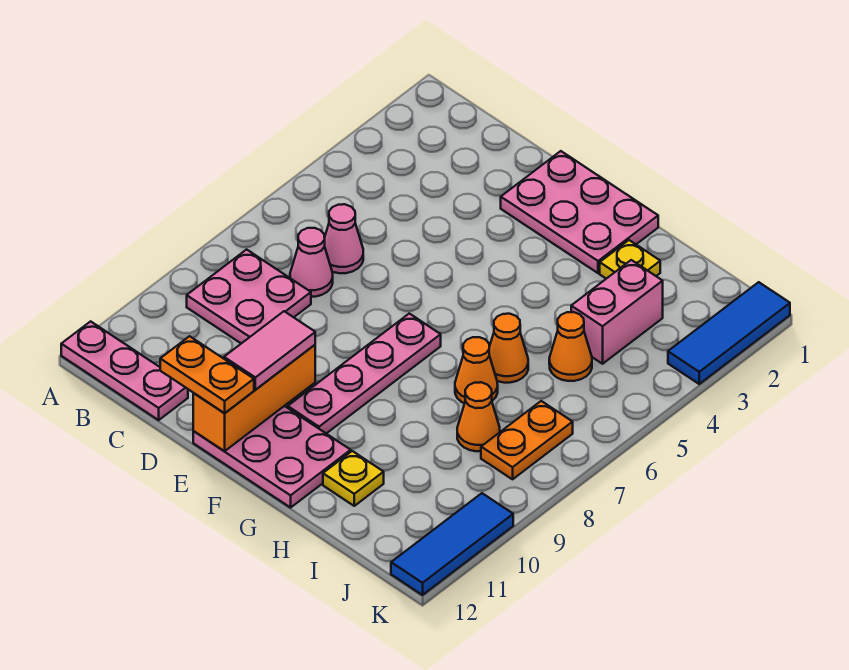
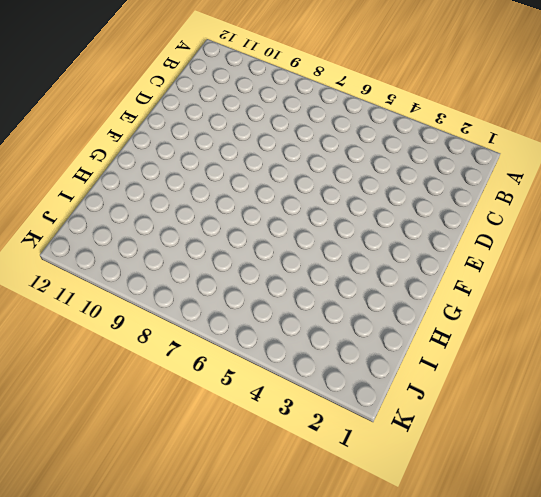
none -> pink 1x3 plate [61,321,188,420]
none -> pink 2x2 plate [187,250,311,343]
none -> pink 1x1 cone [325,204,363,273]

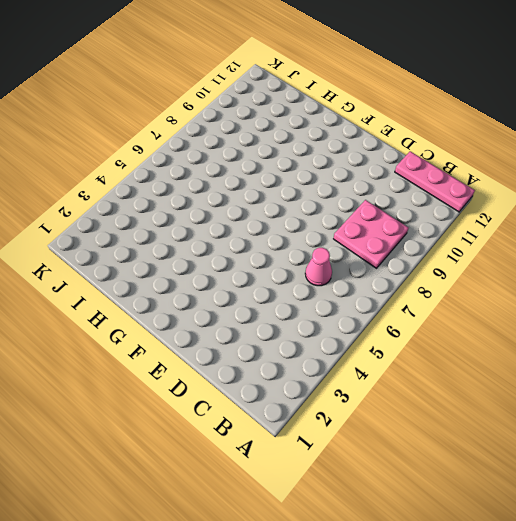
none -> pink 1x1 cone [290,228,333,297]
none -> pink 2x3 plate [501,151,658,273]
none -> pink 2x3 plate [193,406,351,508]

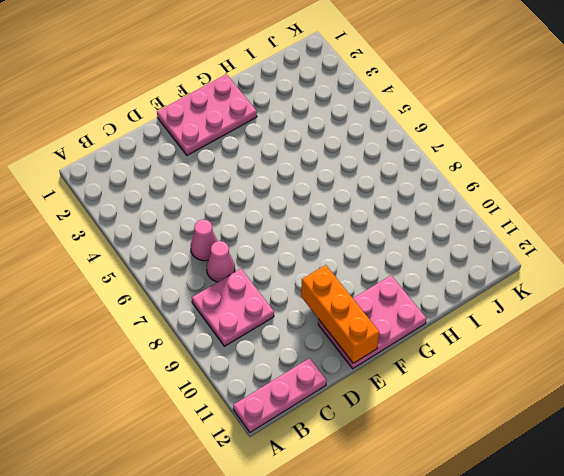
none -> pink 1x4 plate [288,314,441,434]
none -> yellow 1x1 plate [600,240,660,279]
none -> orange 1x1 cone [489,314,528,383]

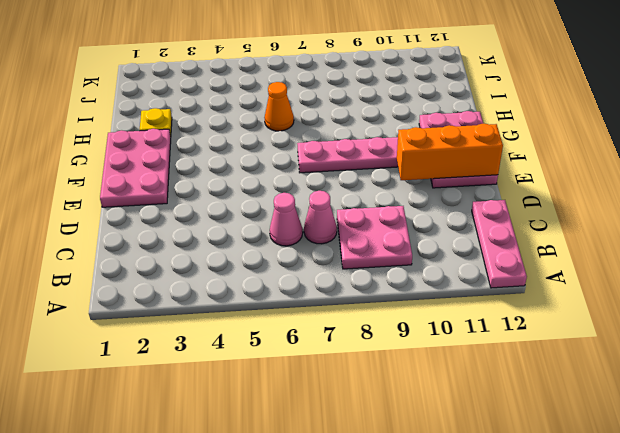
none -> orange 1x1 cone [455,337,498,403]
none -> yellow 1x1 plate [323,451,384,506]
none -> pink 1x2 brick [571,260,663,364]

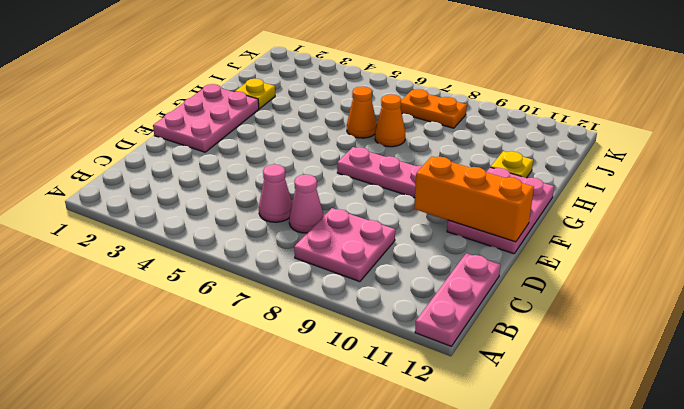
none -> pink 1x2 brick [571,260,663,364]
none -> orange 1x1 cone [549,312,592,381]
none -> orange 1x1 cone [457,382,500,451]

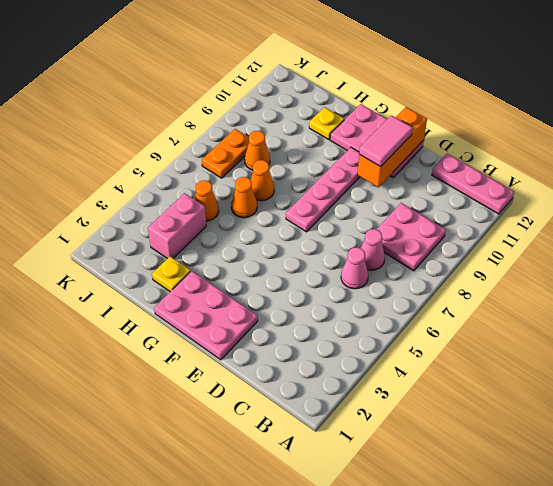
none -> blue 1x3 tile [668,282,790,384]
none -> blue 1x3 tile [391,493,513,595]
none -> orange 1x2 plate [160,336,254,413]

